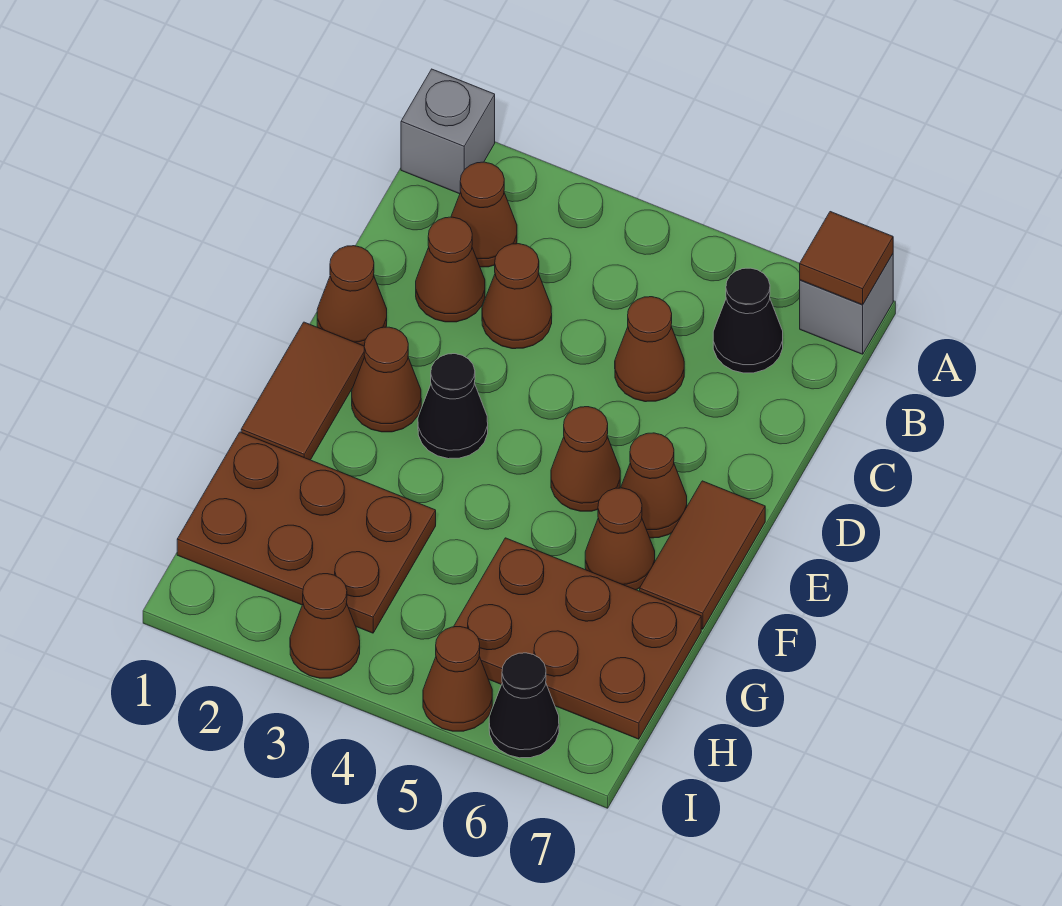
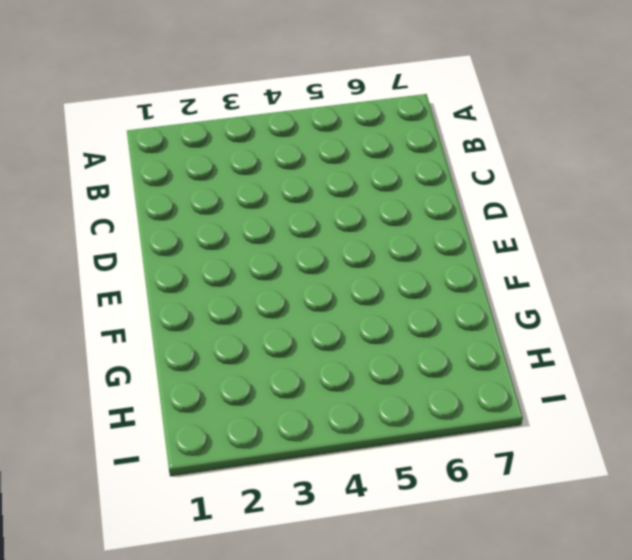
none -> grey 1x1 brick [401,69,495,194]
none -> grey 1x1 brick [800,254,893,354]
none -> brown 1x1 cone [451,162,517,267]

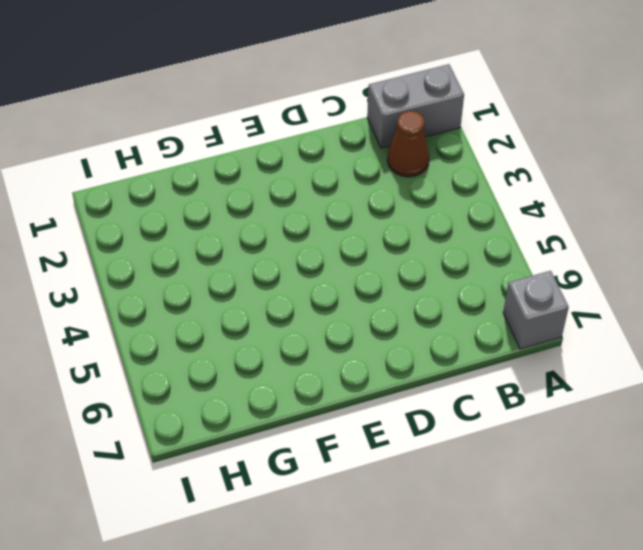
grey 1x2 brick [367,64,464,148] -> grey 1x1 brick [401,69,495,194]
none -> black 1x1 cone [713,268,783,373]
none -> brown 1x1 cone [416,217,485,322]
none -> brown 1x1 cone [482,244,552,349]

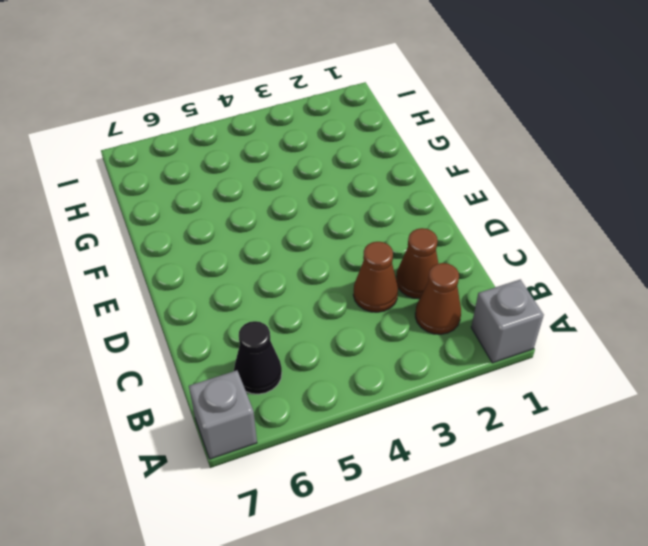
none -> brown 1x1 cone [615,297,684,402]
none -> brown 1x1 cone [317,246,387,346]
none -> brown 1x2 tile [241,322,365,460]

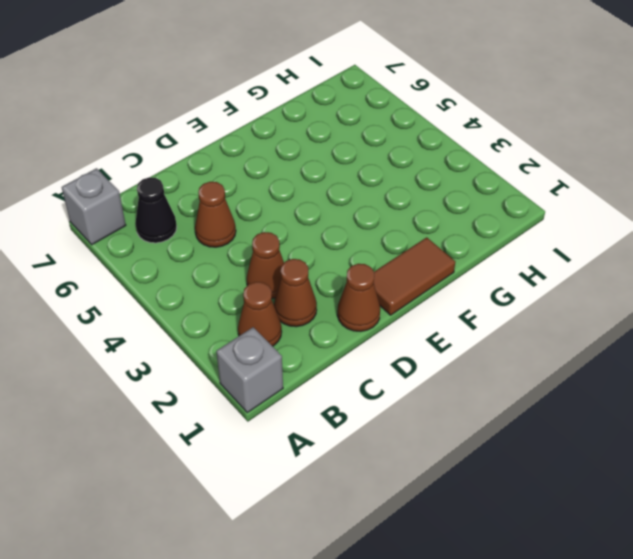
none -> brown 1x1 cone [352,327,421,432]
none -> black 1x1 cone [418,354,488,459]
none -> brown 1x1 cone [551,407,620,511]

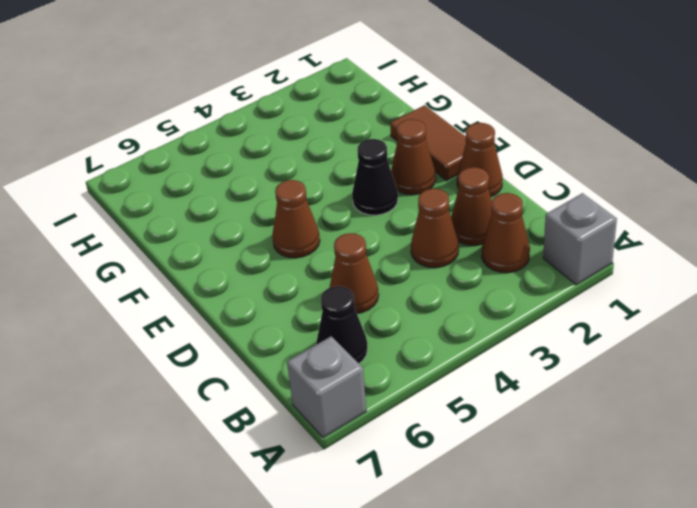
none -> brown 1x1 cone [621,433,687,538]
none -> brown 1x2 tile [640,481,765,629]
none -> brown 1x1 cone [585,488,655,590]

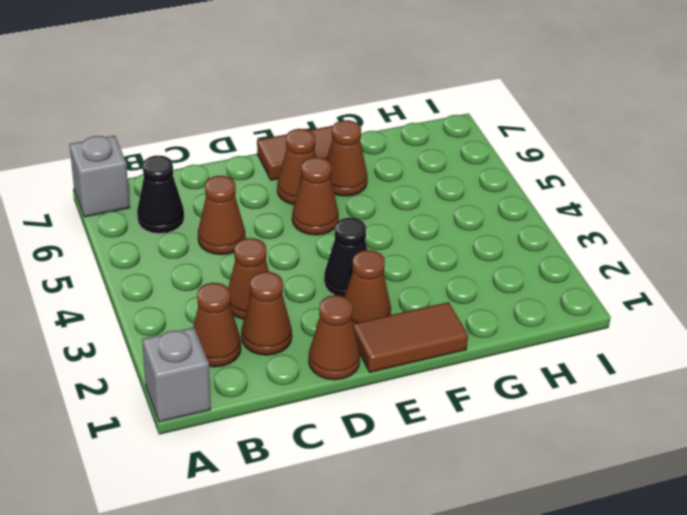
none -> brown 2x3 plate [177,432,436,633]
none -> brown 2x3 plate [454,538,701,739]
none -> brown 1x1 cone [290,574,360,678]

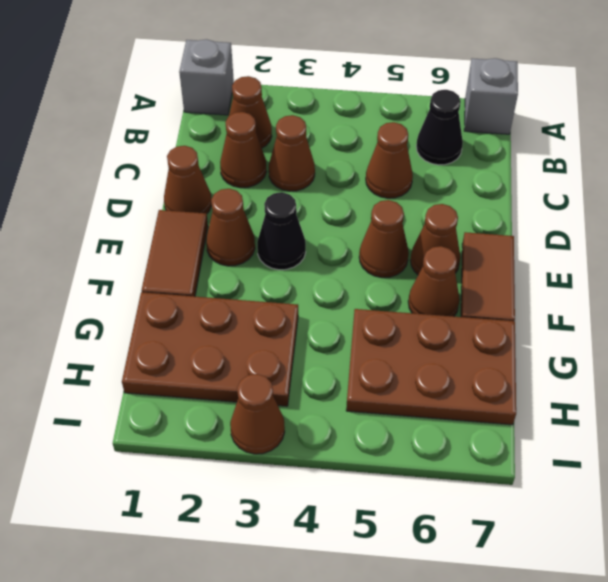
none -> brown 1x1 cone [423,627,492,731]
none -> black 1x1 cone [489,653,559,758]
none -> brown 1x1 tile [800,212,893,305]

